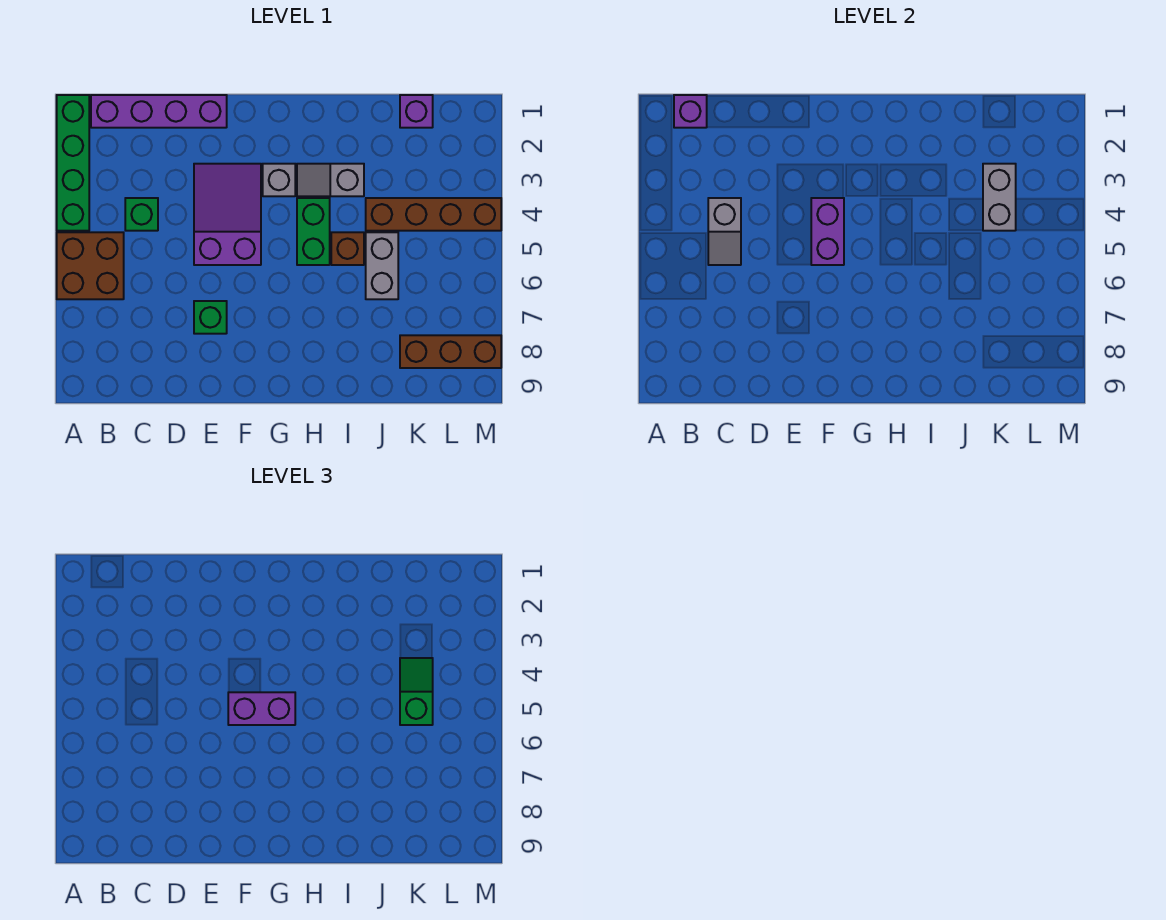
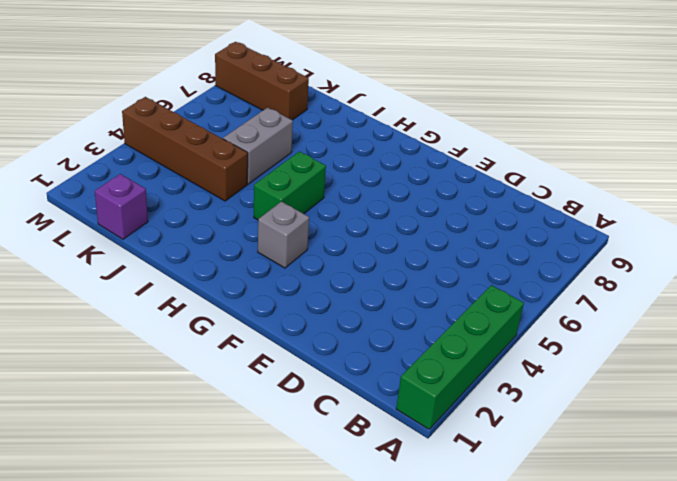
none -> brown 2x2 brick [57,232,124,299]
none -> purple 1x4 brick [91,95,227,128]
none -> green 1x1 brick [125,198,158,231]

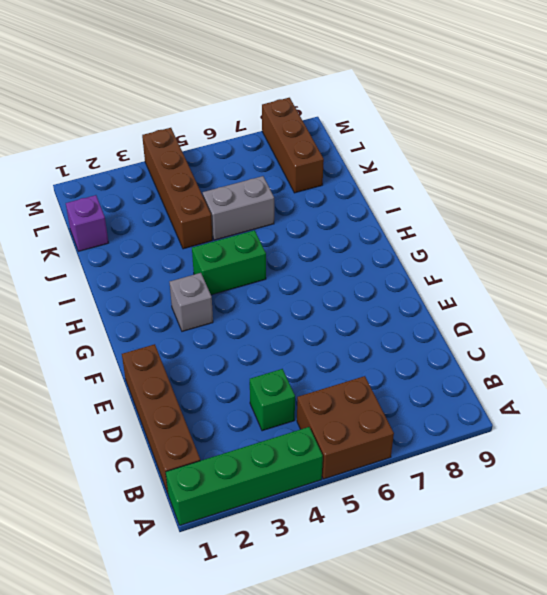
brown 1x4 brick [122,344,200,493] -> purple 1x4 brick [91,95,227,128]
none -> purple 2x3 slope [194,164,261,265]
none -> green 1x1 brick [194,301,227,334]
none -> grey 1x2 slope [297,164,364,196]

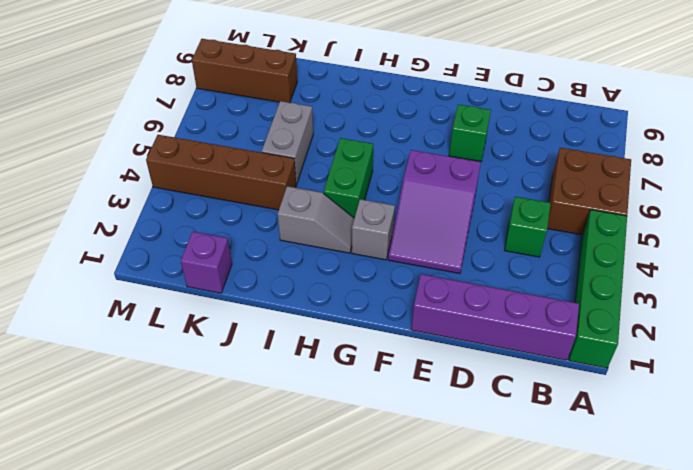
none -> brown 1x1 brick [331,232,364,265]
none -> purple 1x1 brick [674,95,707,128]
none -> grey 1x2 slope [708,198,741,265]

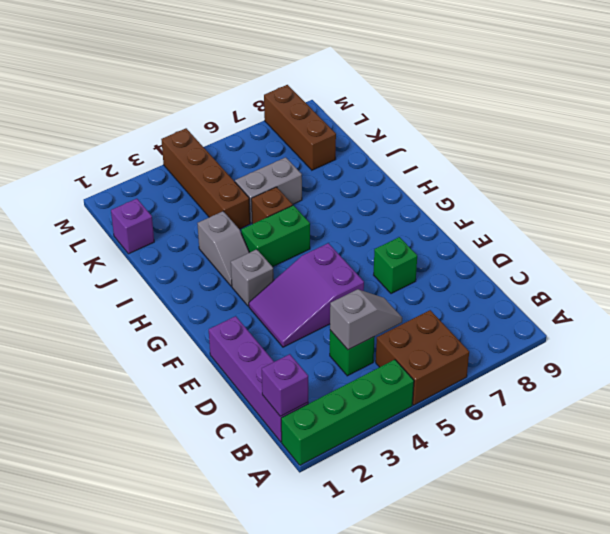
none -> purple 1x2 brick [811,198,844,265]
none -> grey 1x2 brick [983,164,1016,231]
none -> purple 1x2 brick [228,692,295,725]

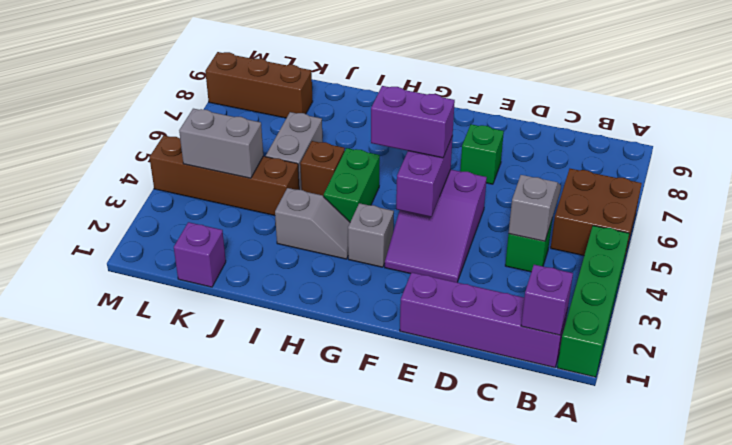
grey 1x2 brick [179,109,263,178] -> grey 1x2 brick turned to [983,164,1016,231]
none -> green 1x2 slope [400,658,433,725]

